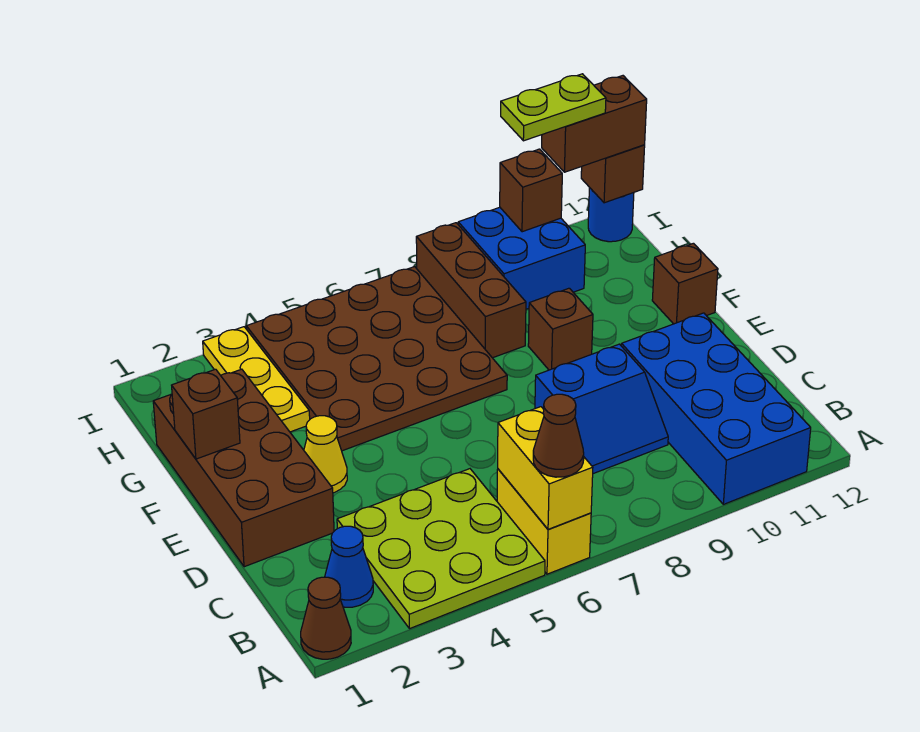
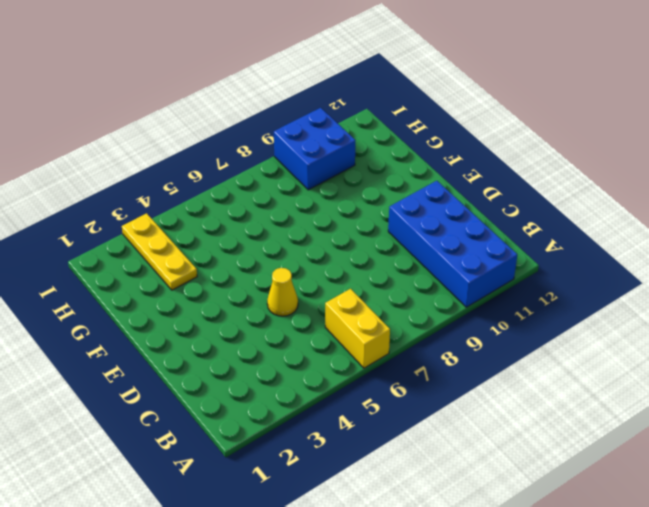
yellow 1x1 cone [267,268,298,316] -> yellow 1x1 cone moved to [304,416,347,493]
none -> brown 1x1 cone [301,577,351,659]
none -> lime 3x3 plate [337,469,545,629]
none -> blue 1x1 cone [325,526,373,607]

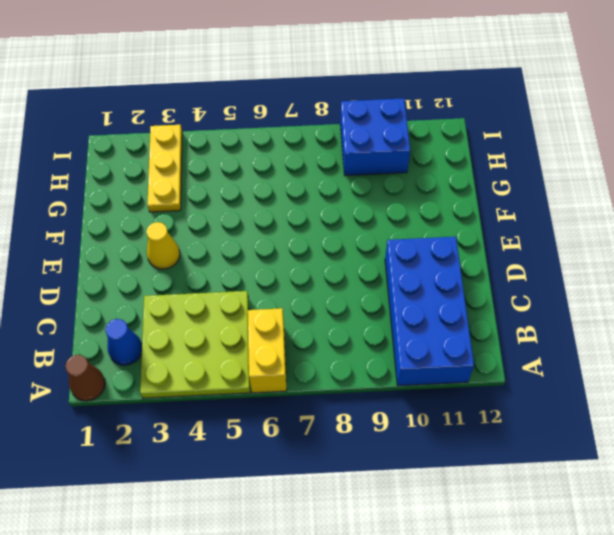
none -> blue 2x2 slope [535,344,668,474]
none -> brown 2x4 brick [153,369,334,567]
none -> brown 4x4 plate [246,267,507,451]

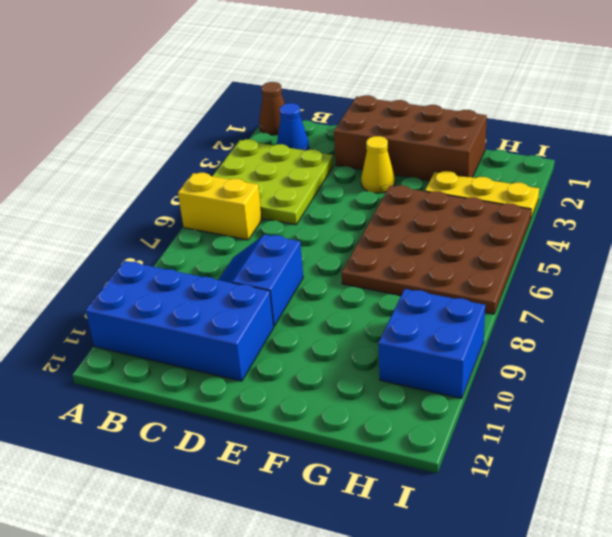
none -> brown 1x1 brick [528,288,593,370]
none -> brown 1x1 brick [652,243,718,324]
none -> brown 1x3 brick [416,223,526,358]

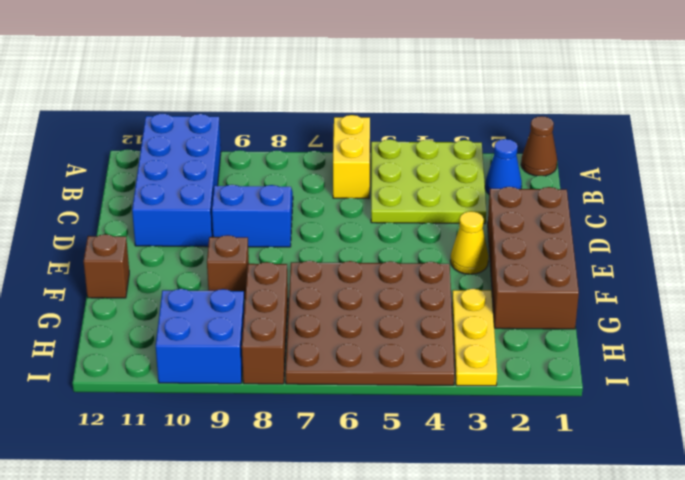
none -> blue 1x1 round brick [588,187,634,242]
none -> yellow 1x2 brick [498,407,593,530]
none -> brown 1x1 brick [172,369,240,459]

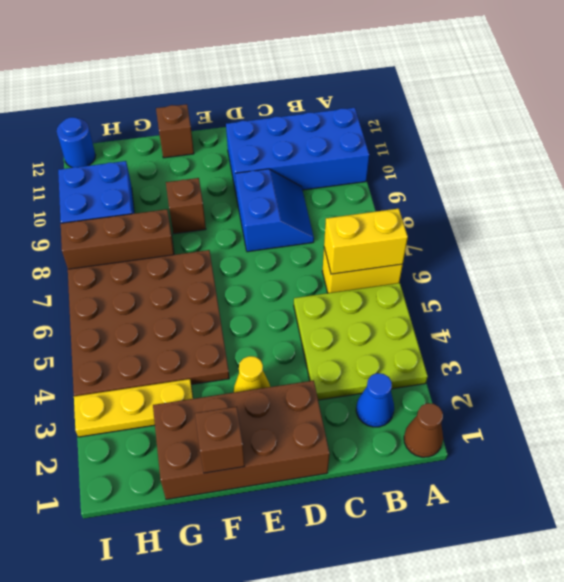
none -> brown 1x1 brick [500,149,562,232]
none -> brown 1x1 brick [581,145,645,203]
none -> brown 1x1 cone [533,394,584,477]

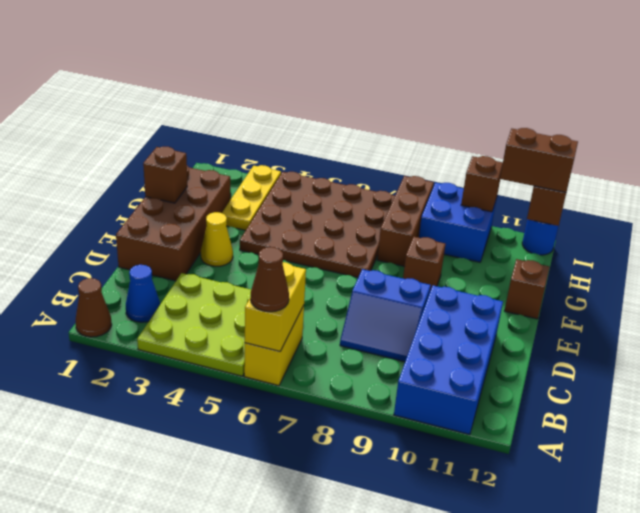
none -> lime 1x2 plate [501,74,606,141]

